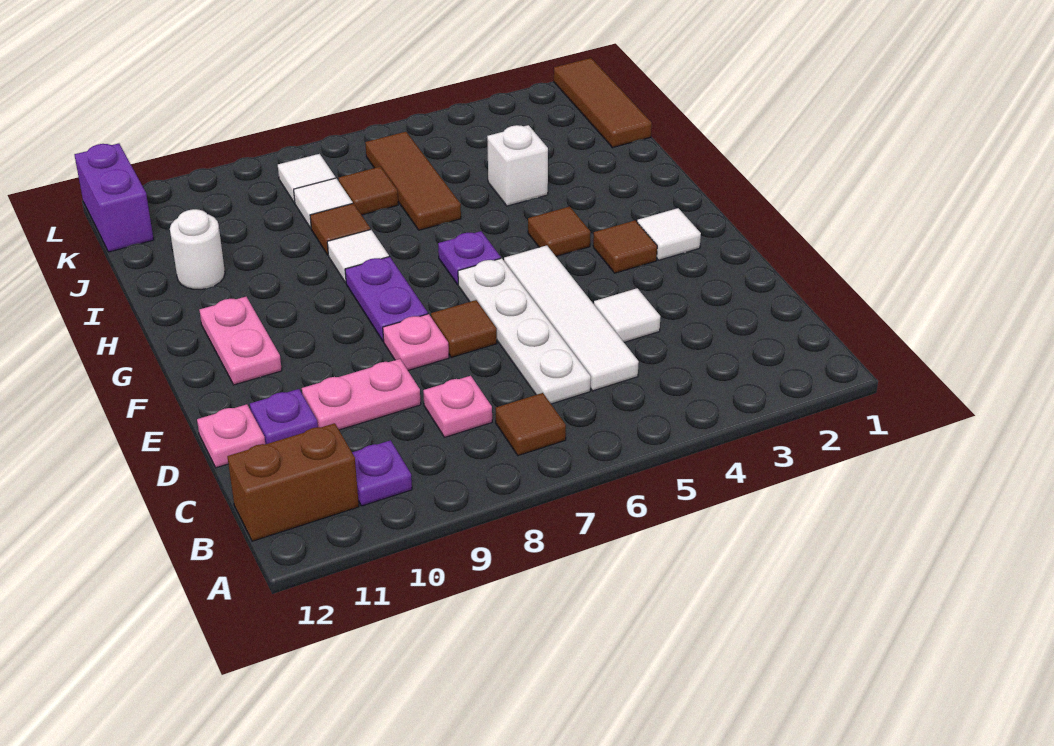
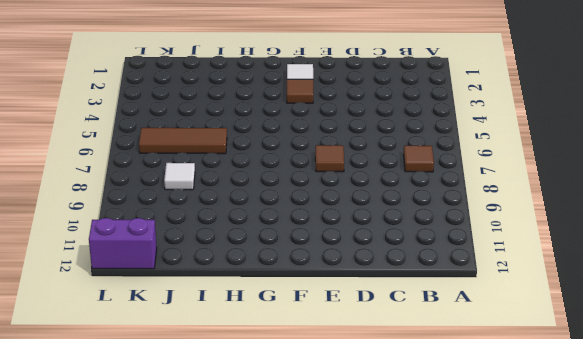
none -> purple 1x1 plate [352,440,412,506]
none -> brown 1x2 brick [227,423,359,541]
none -> white 1x4 tile [504,246,639,391]

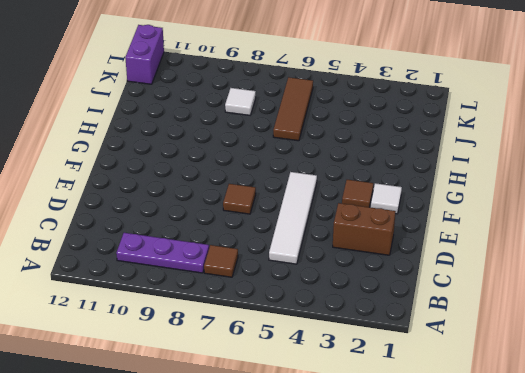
purple 1x3 plate [116,233,209,273] -> purple 1x1 plate [352,440,412,506]
brown 1x2 brick [333,203,396,255] -> brown 1x2 brick moved to [227,423,359,541]
none -> white 1x4 plate [458,258,591,404]
none -> pink 1x1 plate [423,376,492,437]
none -> white 1x1 tile [594,288,661,342]

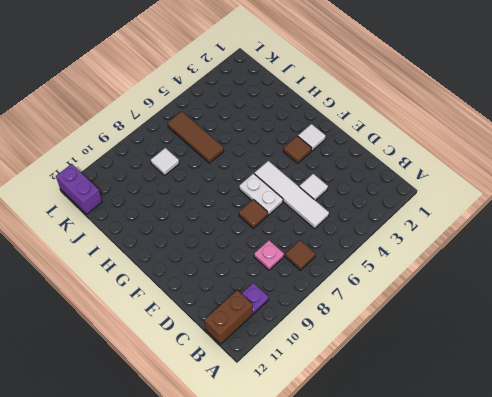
white 1x2 plate [239,174,283,215] -> white 1x4 plate [458,258,591,404]
none -> pink 1x2 plate [302,359,421,430]
none -> purple 1x1 plate [250,389,318,444]
none -> pink 1x1 plate [197,404,265,468]

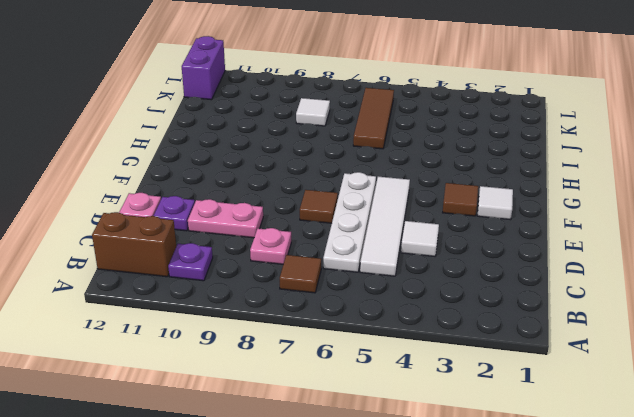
none -> pink 1x1 plate [383,314,449,370]
none -> purple 1x2 plate [345,257,428,341]
none -> pink 1x2 plate [199,297,282,385]

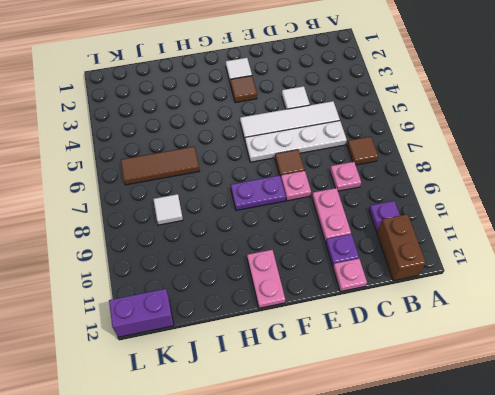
pink 1x2 plate [247,250,285,308] -> pink 1x2 plate turned to [199,297,282,385]
none -> brown 1x1 tile [528,207,590,256]
none -> purple 1x1 plate [438,231,501,285]
none -> white 1x1 tile [327,230,389,283]

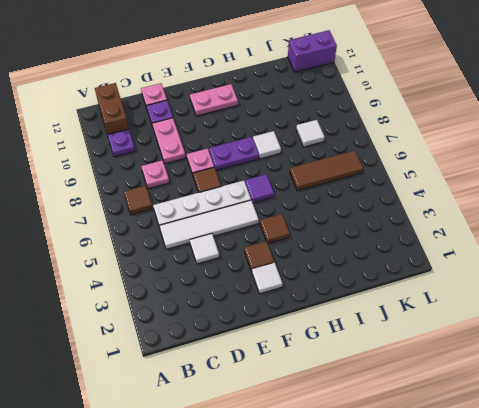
purple 1x1 tile [245,174,274,203] -> purple 1x1 plate [438,231,501,285]
none -> white 1x1 brick [487,125,548,206]
none -> brown 1x1 tile [310,203,371,255]
none -> white 1x1 round brick [170,209,225,289]

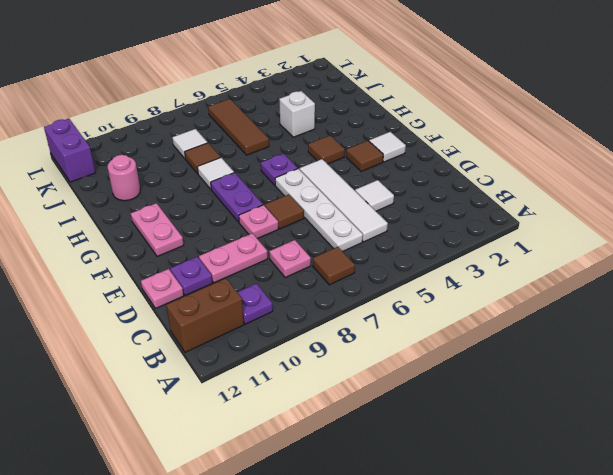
pink 1x1 round brick [108,155,140,201] -> white 1x1 round brick [170,209,225,289]
none -> brown 1x3 tile [554,58,652,148]
none -> brown 1x1 tile [339,167,398,215]
none -> white 1x1 tile [278,154,336,203]

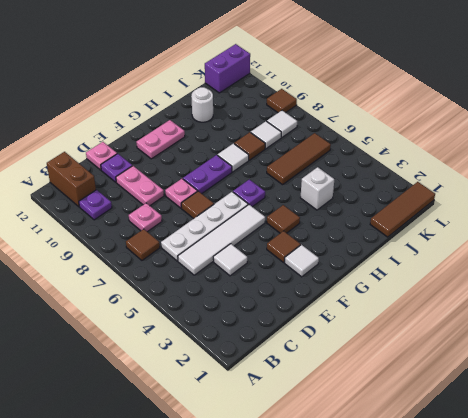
brown 1x1 tile [267,89,297,113] -> brown 1x1 tile moved to [339,167,398,215]

